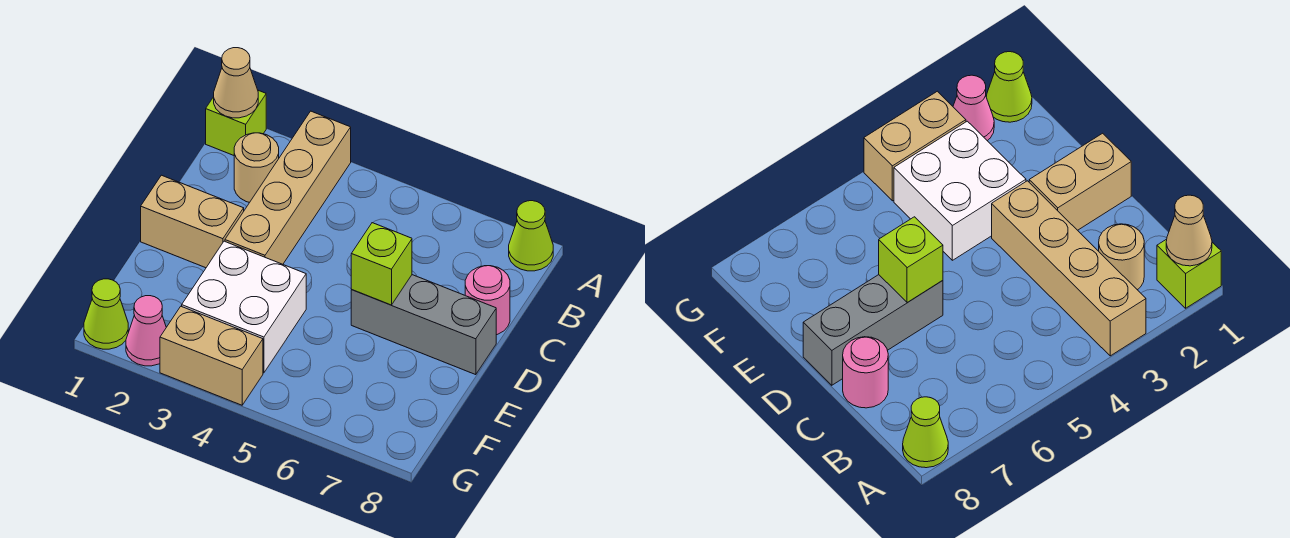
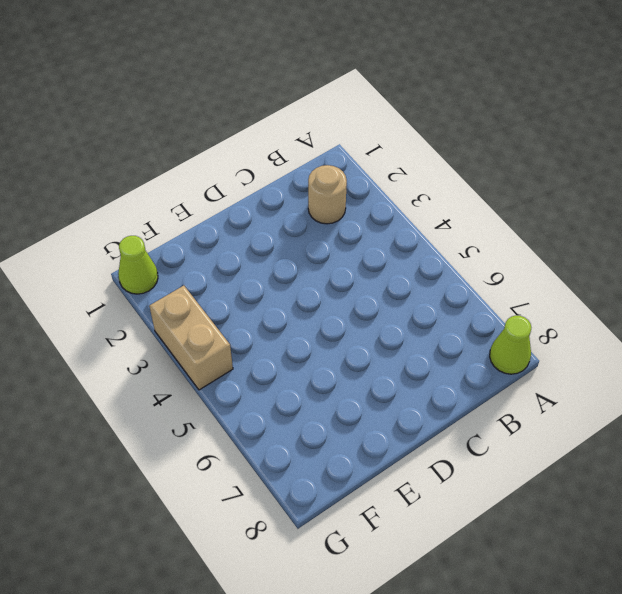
none -> lime 1x1 brick [206,90,266,155]
none -> tan 1x4 brick [225,111,351,264]
none -> pink 1x1 round brick [465,266,510,335]

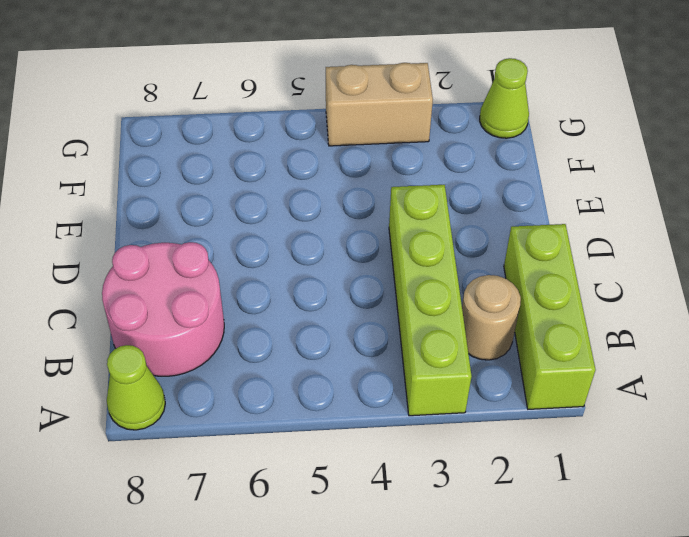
lime 1x3 brick [504,224,596,409] -> lime 1x1 brick [206,90,266,155]
lime 1x4 brick [389,185,471,416] -> tan 1x4 brick [225,111,351,264]
pink 2x2 round brick [102,242,224,376] -> pink 1x1 round brick [465,266,510,335]
none -> tan 1x2 brick [141,175,244,268]
none -> grey 1x3 brick [351,275,496,375]
none -> white 2x2 brick [182,241,306,373]

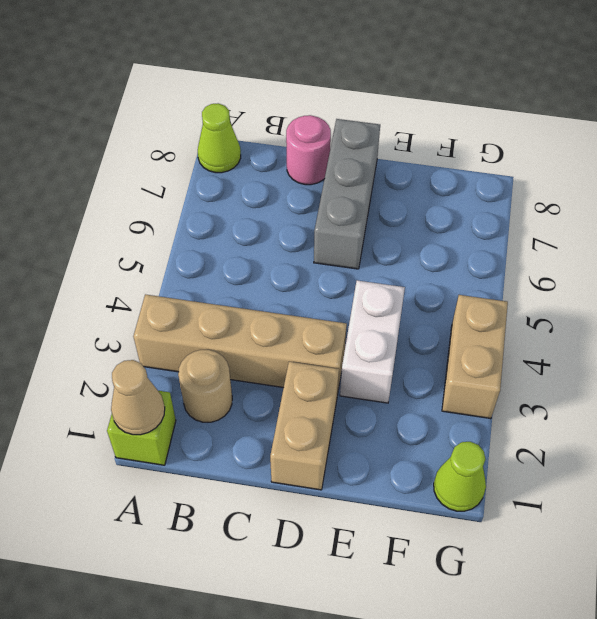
white 1x2 brick [340,280,405,403] -> white 2x2 brick [182,241,306,373]
none -> pink 1x1 cone [126,296,166,366]
none -> lime 1x1 brick [351,223,412,305]

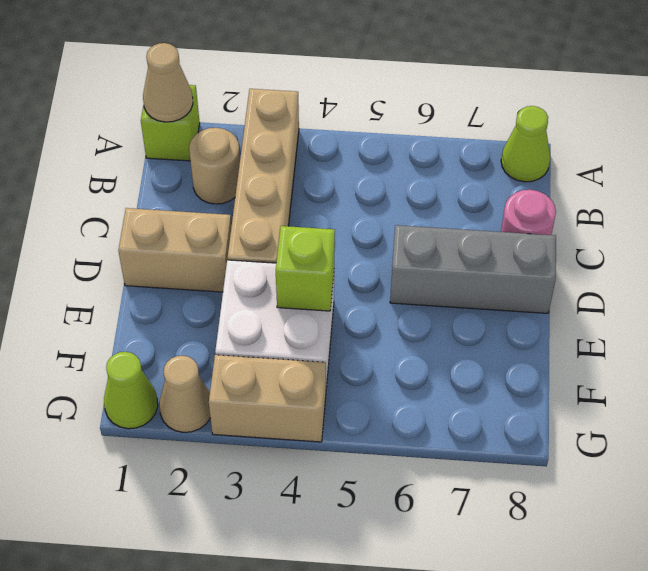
lime 1x1 brick [276,226,335,311] -> lime 1x1 brick moved to [351,223,412,305]
tan 1x1 cone [159,356,210,432] -> pink 1x1 cone [126,296,166,366]

